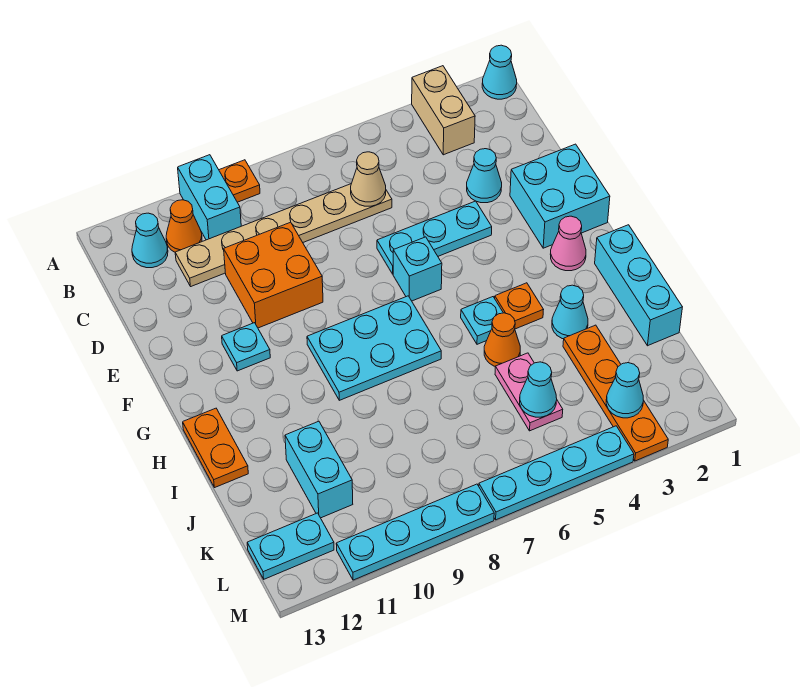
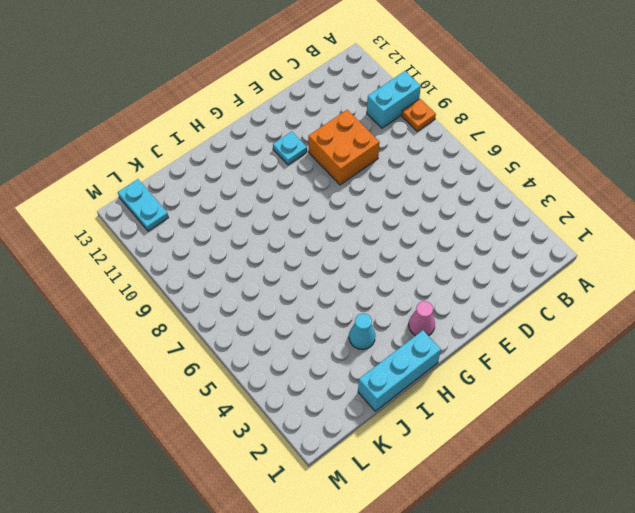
none -> cyan 1x1 cone [482,45,517,99]
none -> tan 1x2 brick [412,66,475,155]
none -> orange 1x1 cone [166,200,202,252]
none -> cyan 1x1 cone [132,213,168,268]

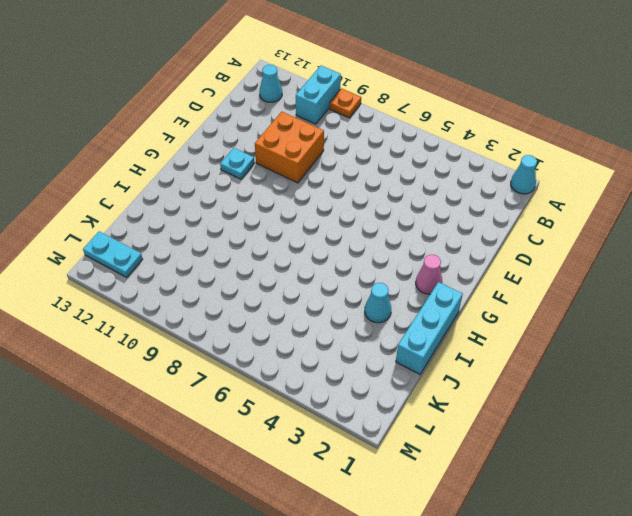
none -> tan 1x2 brick [412,66,475,155]
none -> orange 1x1 cone [166,200,202,252]
none -> tan 1x6 plate [175,184,392,286]
none -> cyan 1x1 cone [467,149,502,203]

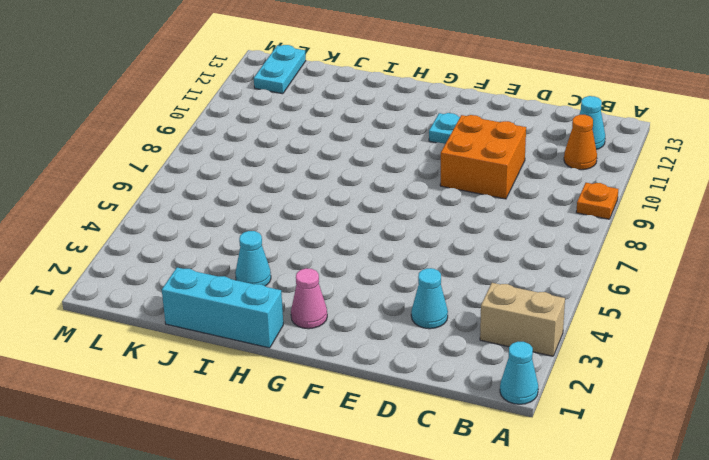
none -> cyan 1x2 brick [178,155,241,240]
none -> tan 1x6 plate [175,184,392,286]
none -> cyan 2x2 brick [510,144,610,248]
none -> cyan 1x3 plate [377,201,492,274]

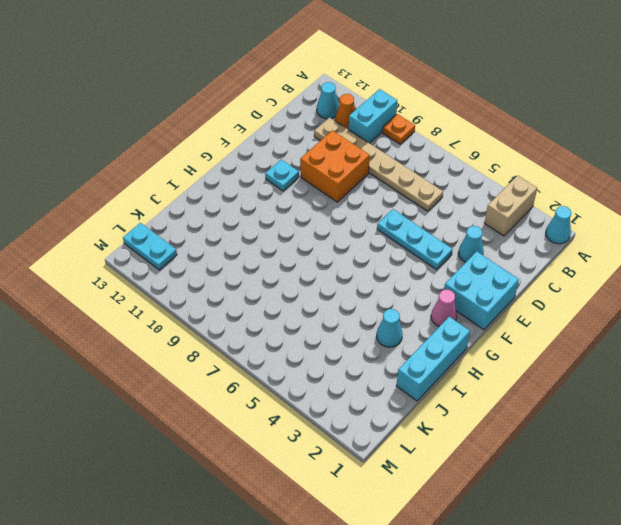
none -> cyan 1x1 brick [393,237,442,301]
none -> cyan 2x3 plate [307,296,441,400]
none -> orange 1x1 plate [495,283,544,329]
none -> cyan 1x1 plate [461,297,503,344]

